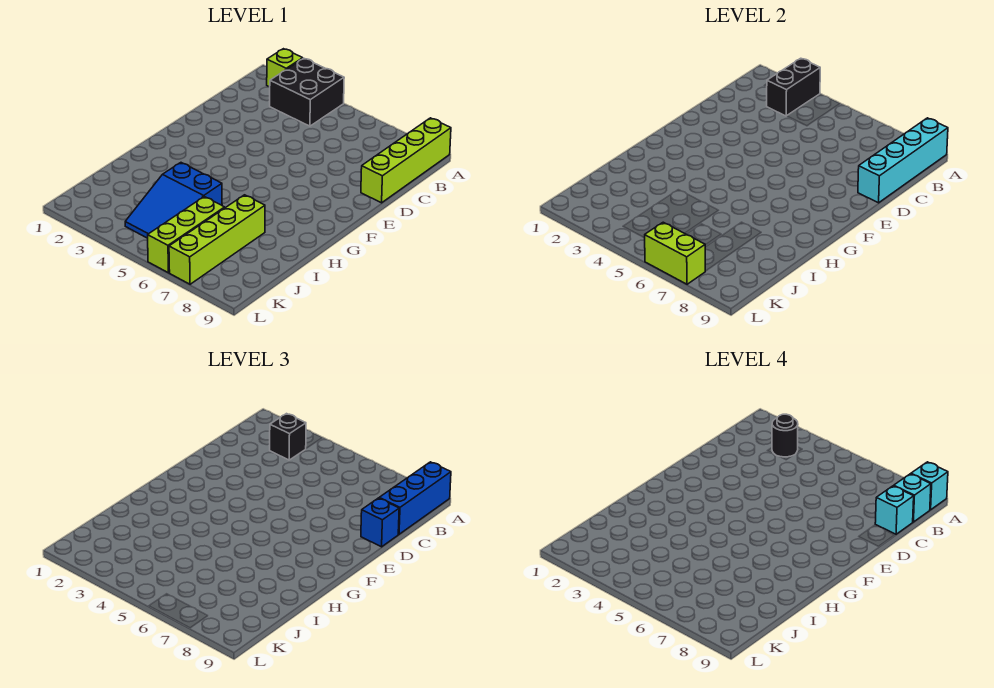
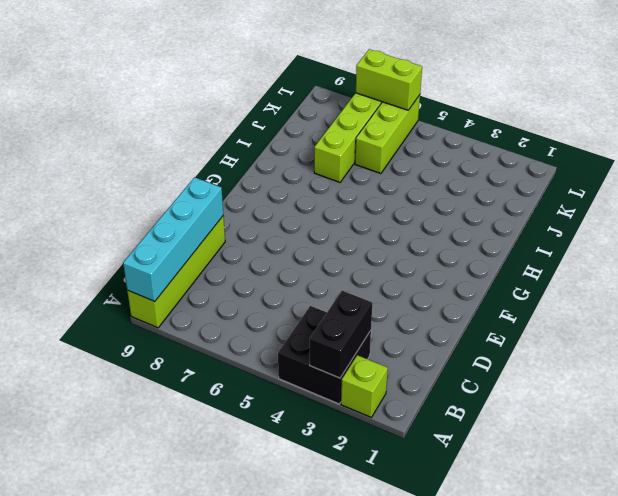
none -> blue 2x3 slope [125,163,222,238]
none -> blue 1x3 brick [379,462,451,534]
none -> black 1x1 brick [270,414,306,460]

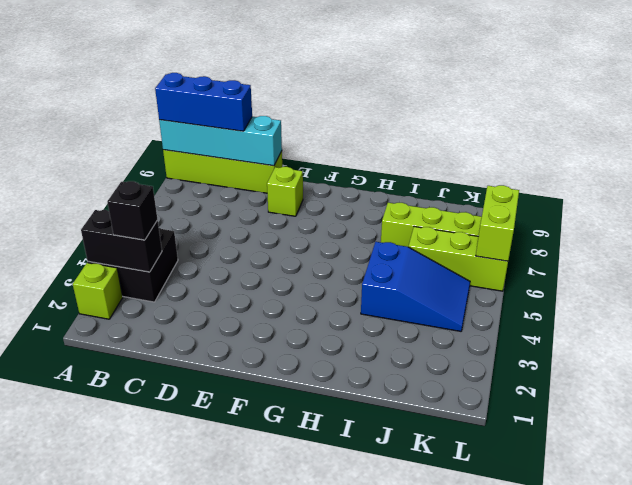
lime 1x1 brick [267,167,303,216] -> none
none -> blue 1x1 brick [361,498,399,547]
none -> cyan 1x1 brick [911,462,948,510]
none -> black 1x1 round brick [772,414,798,457]

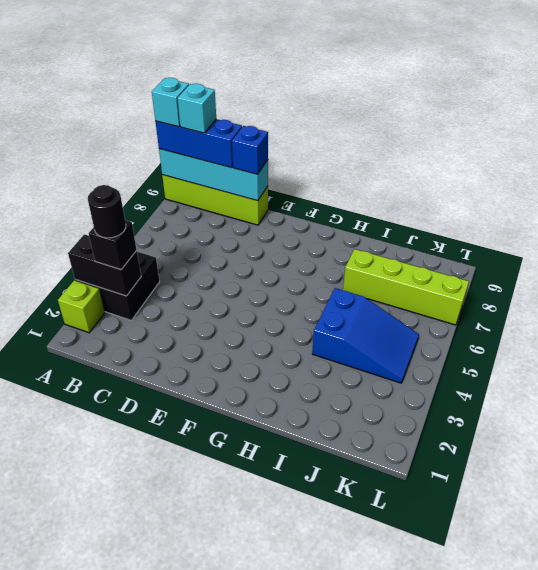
none -> lime 1x3 brick [148,197,225,273]
none -> lime 1x2 brick [645,222,705,284]
none -> cyan 1x1 brick [875,486,914,534]

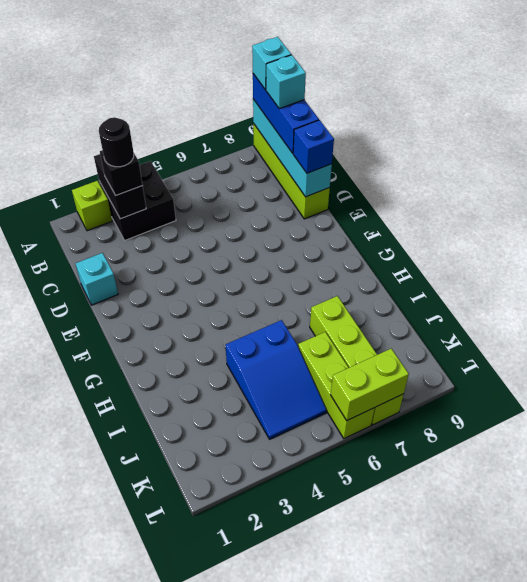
cyan 1x1 brick [75,253,118,305] -> cyan 1x1 brick moved to [875,486,914,534]

